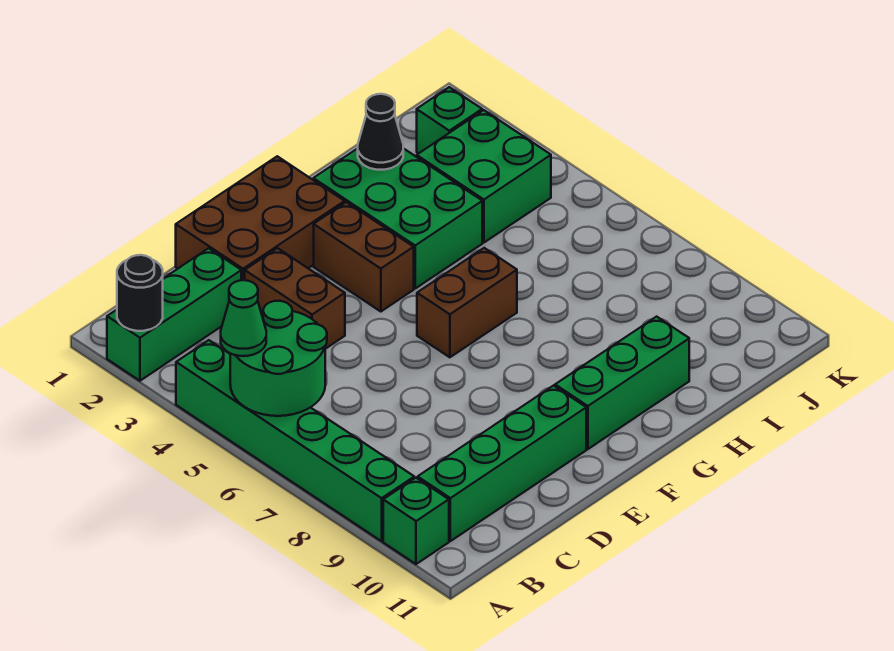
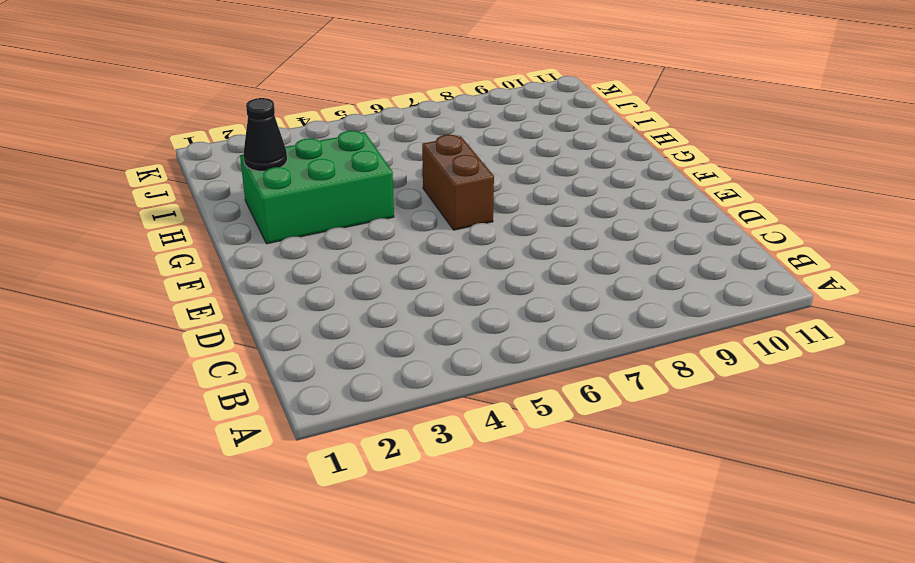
none -> green 1x3 brick [107,248,241,381]
none -> green 1x6 brick [176,340,414,541]
none -> green 1x1 brick [383,478,449,564]

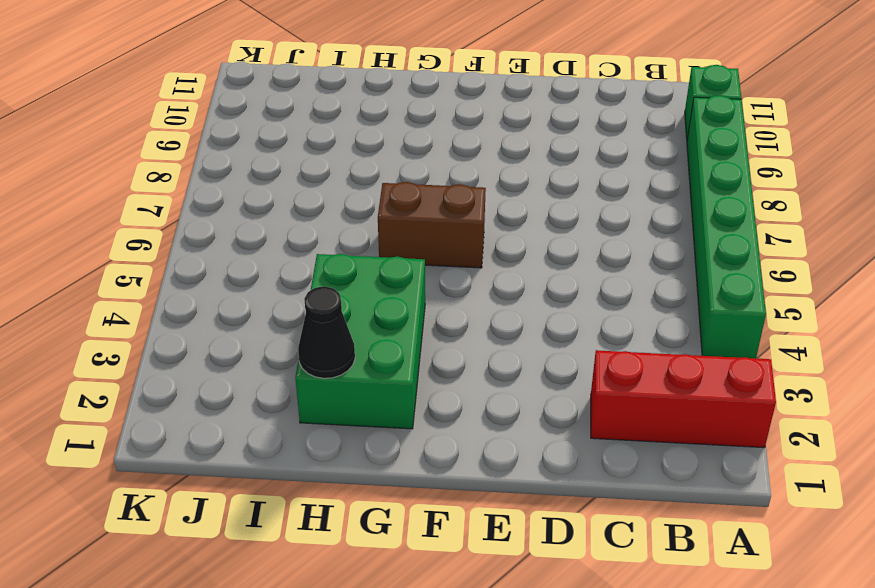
red 1x3 brick [591,350,776,448] -> green 1x3 brick [107,248,241,381]
none -> green 1x4 brick [418,386,586,541]
none -> brown 2x3 brick [176,156,345,280]
none -> brown 1x2 brick [245,248,345,349]

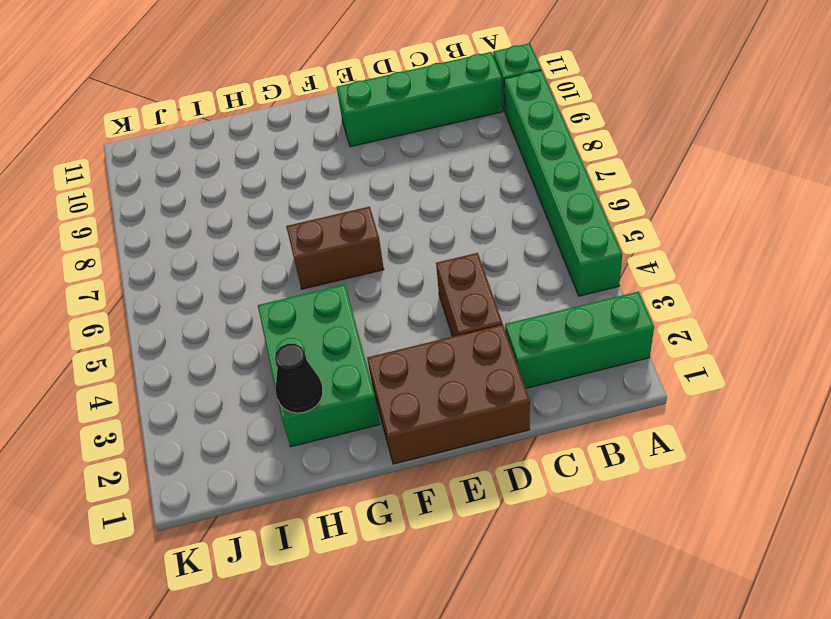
none -> brown 1x2 brick [314,202,414,312]
none -> green 1x3 brick [555,317,689,449]
none -> green 2x2 brick [417,110,551,242]

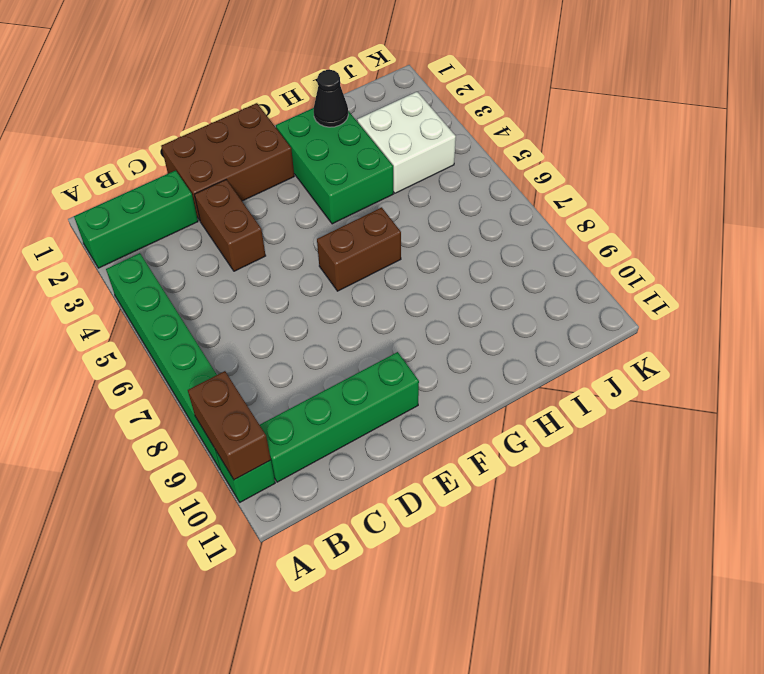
brown 1x2 brick [188,371,271,480] -> brown 1x2 brick moved to [314,202,414,312]
white 2x2 brick [357,92,456,193] -> green 2x2 brick [417,110,551,242]
none -> green 1x3 brick [555,317,689,449]
none -> green 1x1 brick [417,87,482,153]
none -> black 1x1 round brick [117,255,163,331]

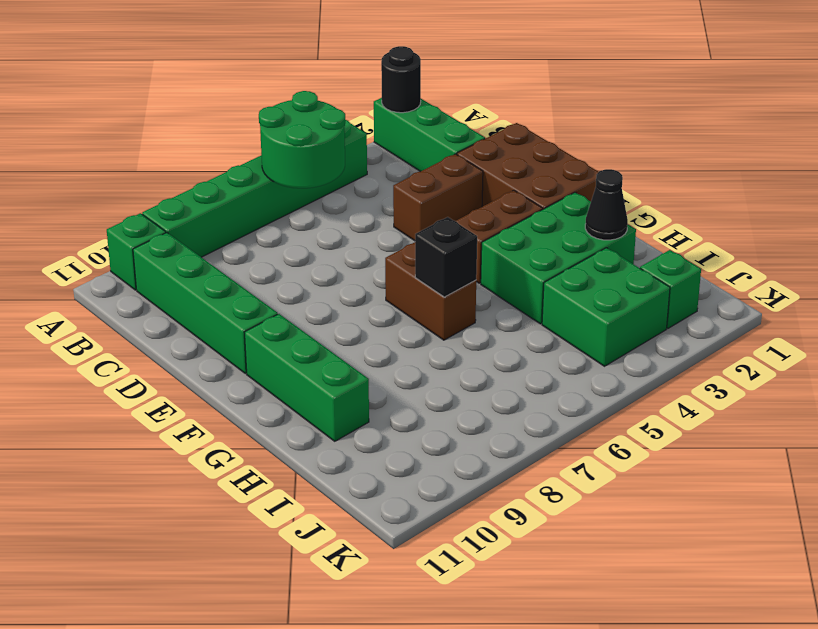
black 1x1 brick [415,217,477,297] -> none
none -> green 1x1 cone [221,280,266,356]

